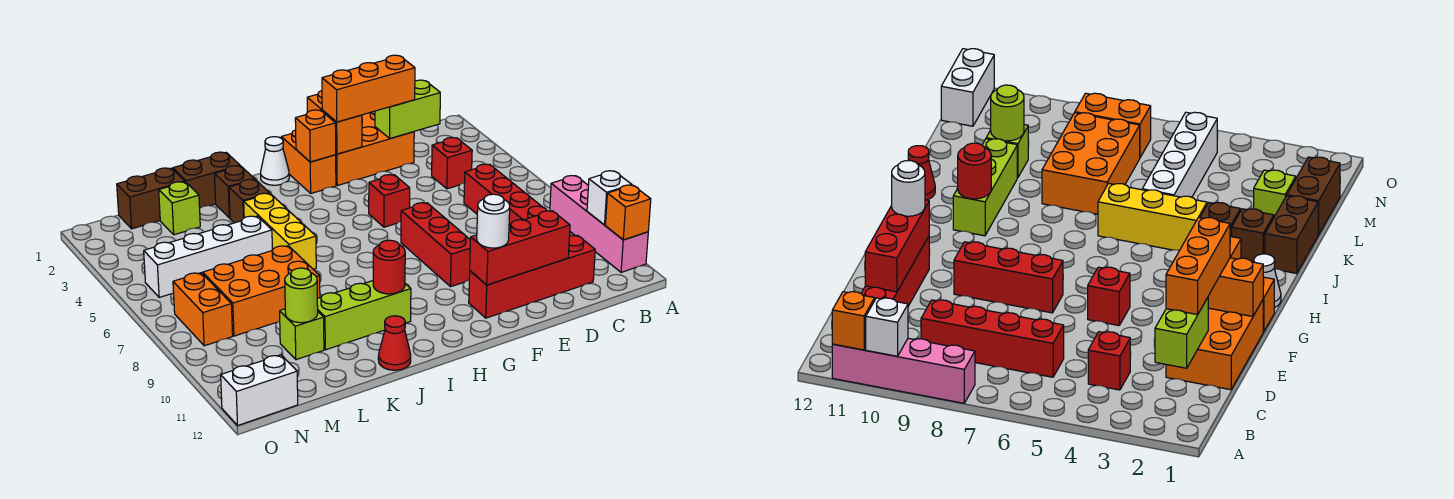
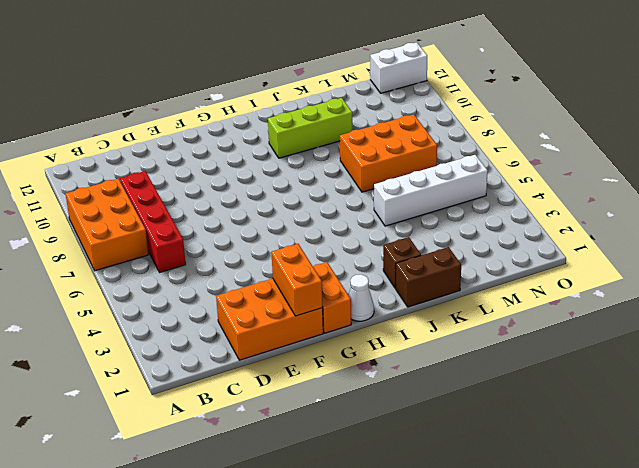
orange 2x3 brick [66,179,149,271] -> pink 1x4 brick [550,176,648,272]
none -> red 1x1 brick [432,138,472,189]
none -> red 1x4 brick [469,235,595,318]
none -> red 1x1 brick [369,175,410,227]
none -> red 1x3 brick [401,203,470,287]

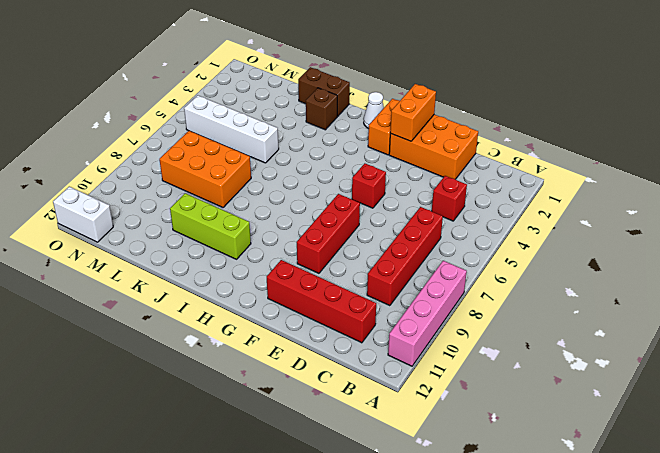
none -> brown 1x1 brick [229,179,269,223]
none -> yellow 1x3 brick [244,193,316,269]
none -> red 1x1 cone [378,316,411,370]
none -> brown 1x2 brick [117,168,185,229]

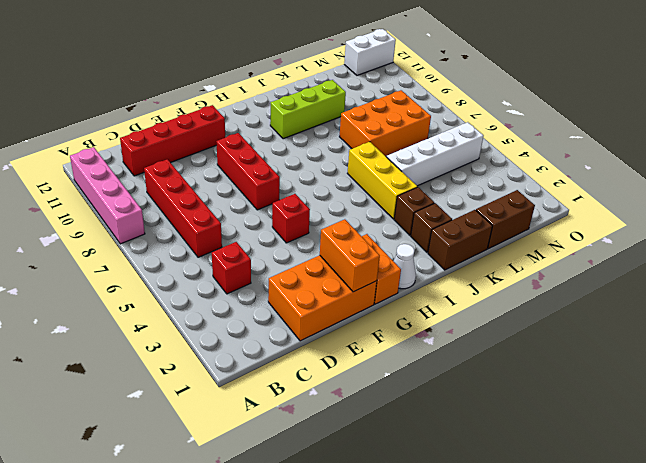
none -> red 1x1 cone [378,316,411,370]
none -> lime 1x1 brick [159,182,200,235]
none -> lime 1x1 brick [280,309,324,360]
none -> orange 1x2 brick [173,273,233,346]

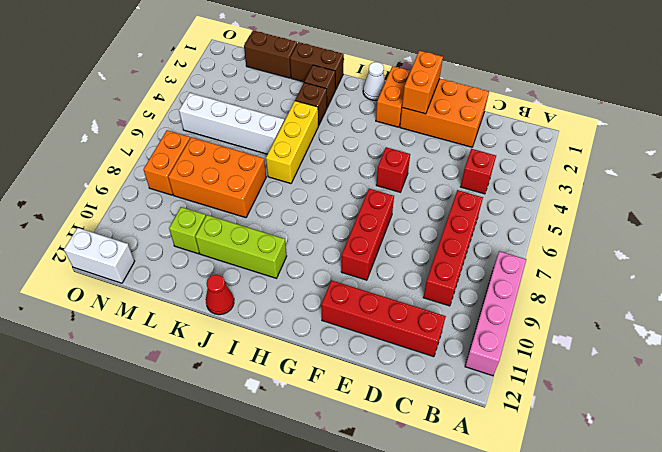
none -> lime 1x1 brick [159,182,200,235]
none -> white 1x1 brick [587,171,632,225]
none -> orange 1x1 brick [605,185,651,240]
none -> lime 1x2 brick [375,80,440,139]

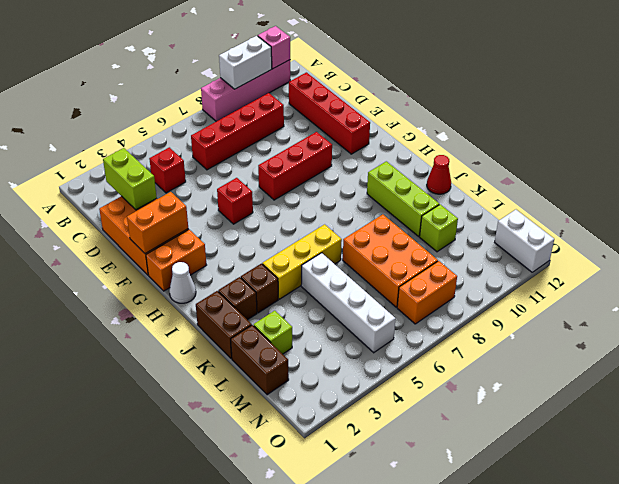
white 1x2 brick [219,36,272,89] -> white 1x1 brick [587,171,632,225]
pink 1x1 brick [258,26,290,69] -> orange 1x1 brick [605,185,651,240]
none -> red 1x3 brick [470,211,570,285]
none -> orange 1x1 brick [295,110,336,162]
none -> red 1x1 round brick [373,240,405,294]
none -> lime 1x1 round brick [285,268,318,323]

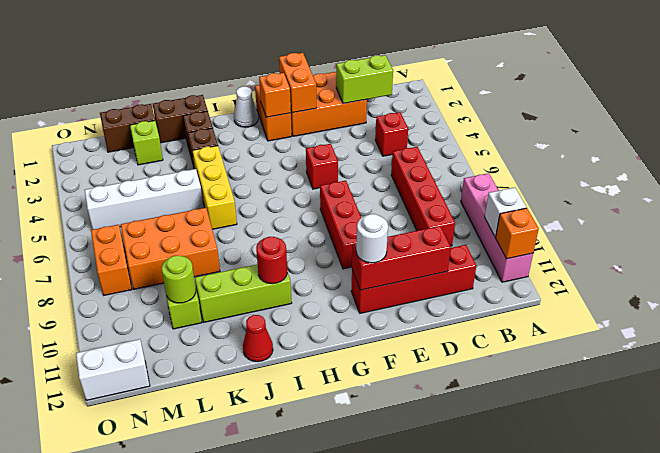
none -> orange 1x3 brick [322,55,415,122]

